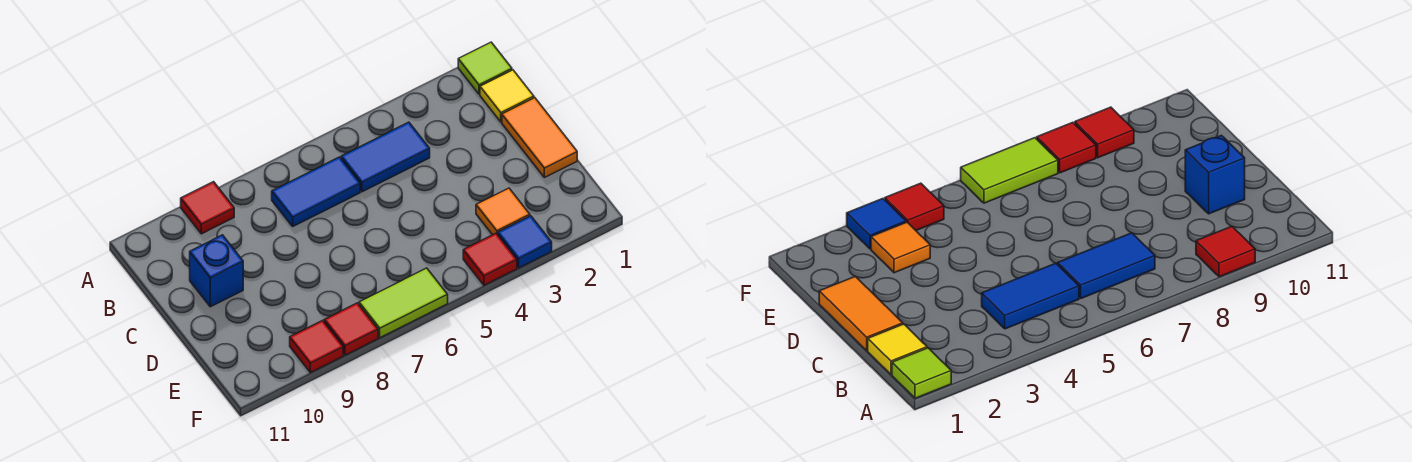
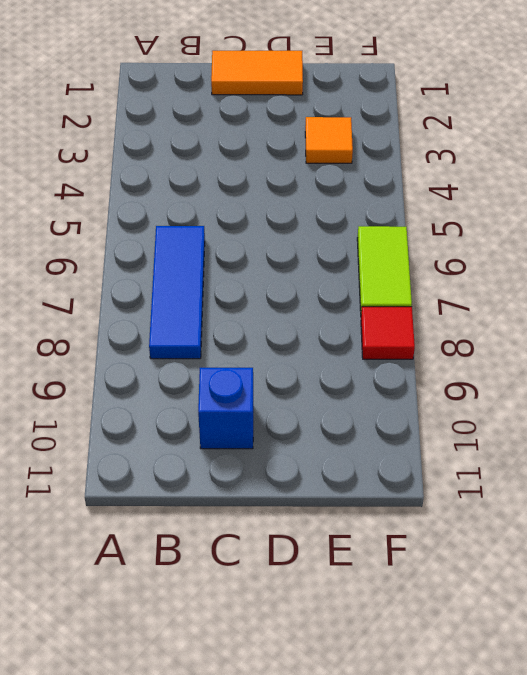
blue 1x3 tile [149,226,205,359] -> blue 1x2 tile [272,157,360,226]
none -> lime 1x1 tile [458,42,512,94]
none -> red 1x1 tile [181,182,234,234]
none -> yellow 1x1 tile [480,70,534,122]

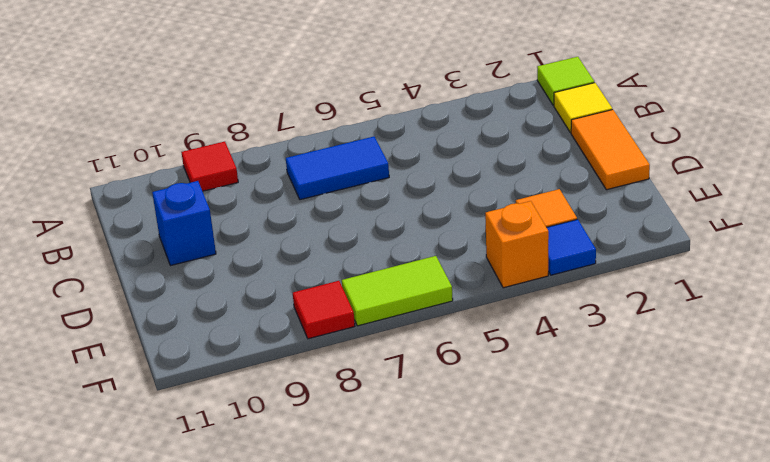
orange 1x1 brick [485,201,549,288] -> red 1x1 tile [463,233,517,285]
none -> blue 1x2 tile [341,122,430,192]
none -> red 1x1 tile [290,320,343,373]

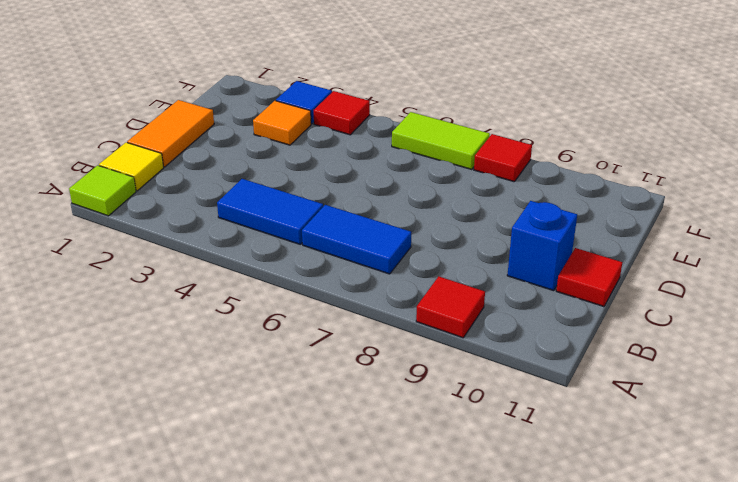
red 1x1 tile [556,248,622,307] -> red 1x1 tile moved to [290,320,343,373]

